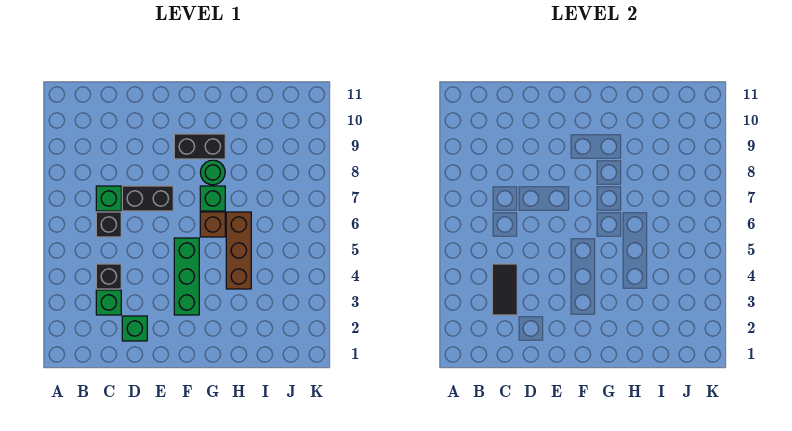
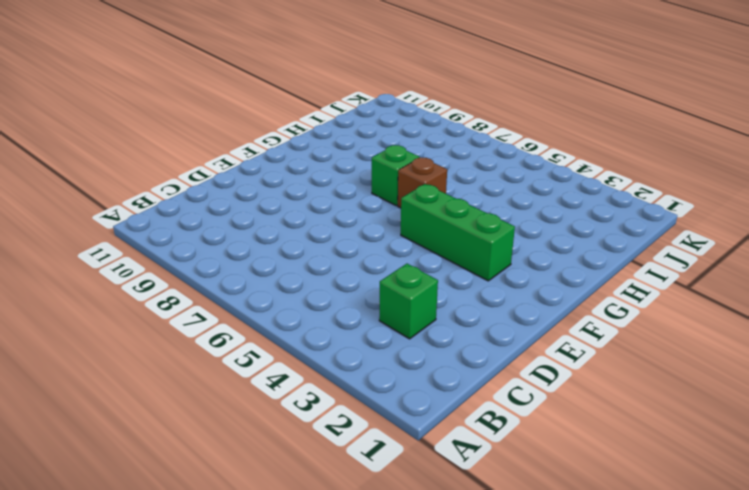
none -> black 1x1 brick [96,264,121,289]
none -> black 1x1 brick [96,212,121,237]
none -> green 1x1 brick [96,186,121,211]

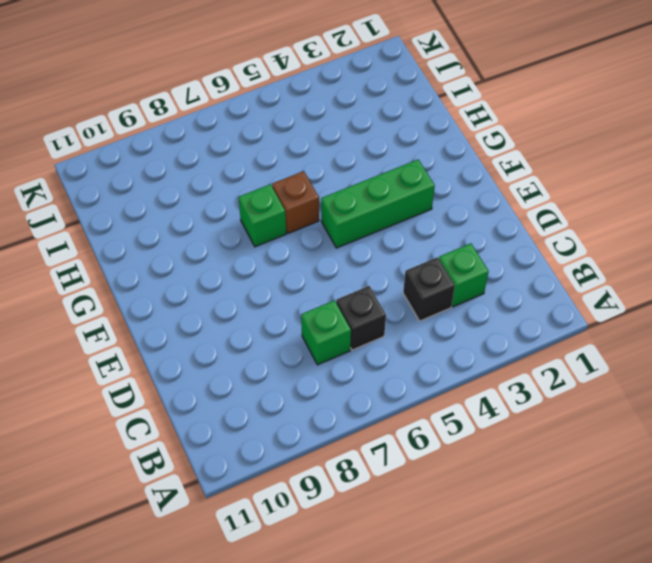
none -> green 1x1 brick [122,316,147,341]
none -> black 1x2 brick [122,186,173,211]
none -> black 1x2 brick [174,134,225,159]

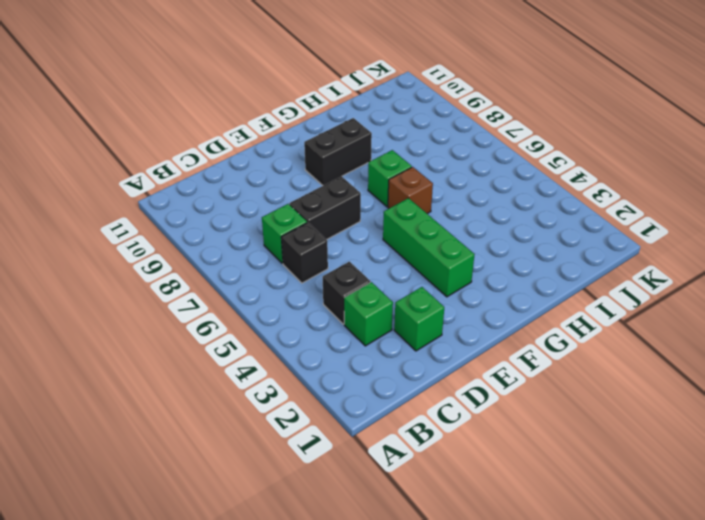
none -> green 1x1 round brick [200,160,225,185]
none -> brown 1x3 brick [226,212,251,289]
none -> black 1x2 tile [492,264,517,315]

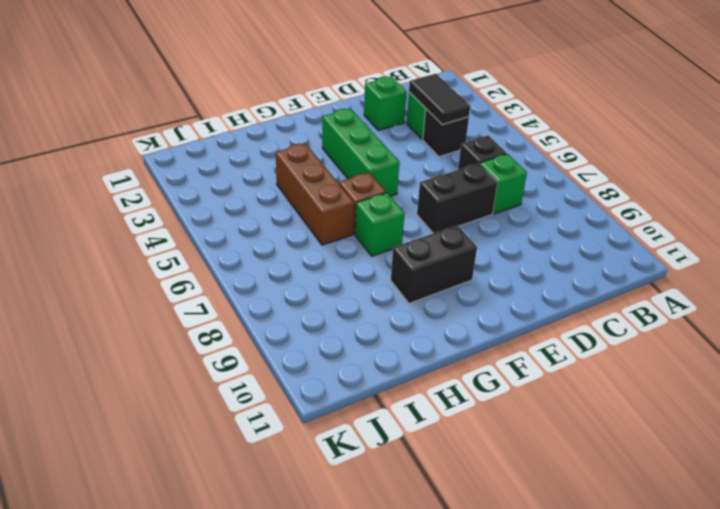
none -> green 1x1 round brick [200,160,225,185]

